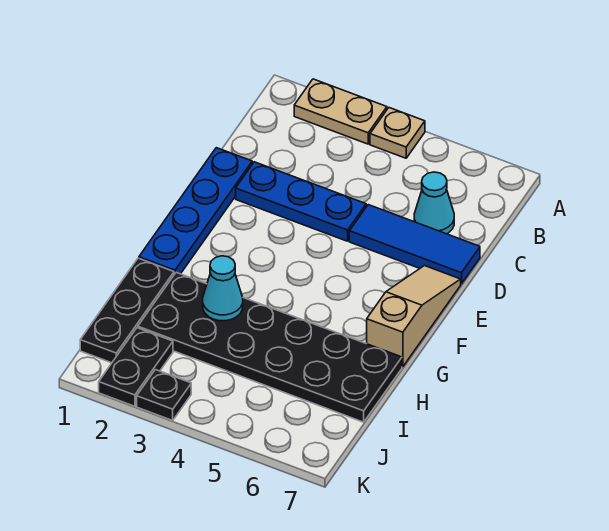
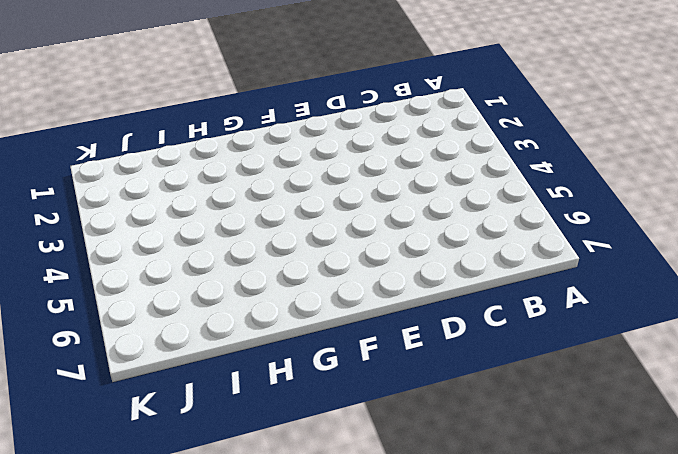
none -> tan 1x2 plate [294,79,387,144]
none -> tan 1x1 plate [370,108,425,158]
none -> cyan 1x1 cone [414,172,454,234]

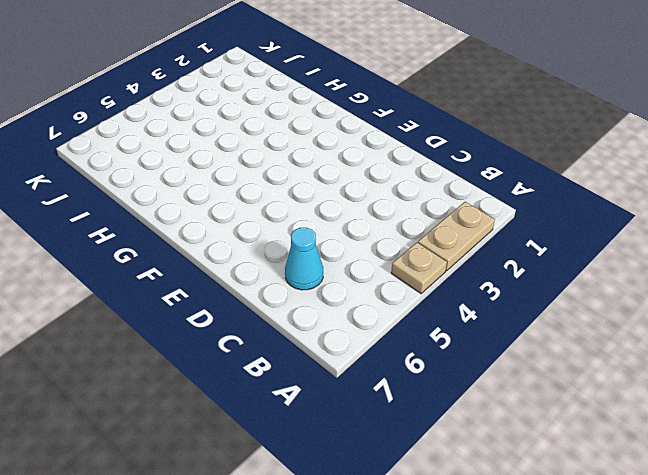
none -> blue 1x4 plate [139,148,252,274]
none -> blue 1x3 plate [236,162,366,241]
none -> blue 1x3 tile [349,205,480,284]

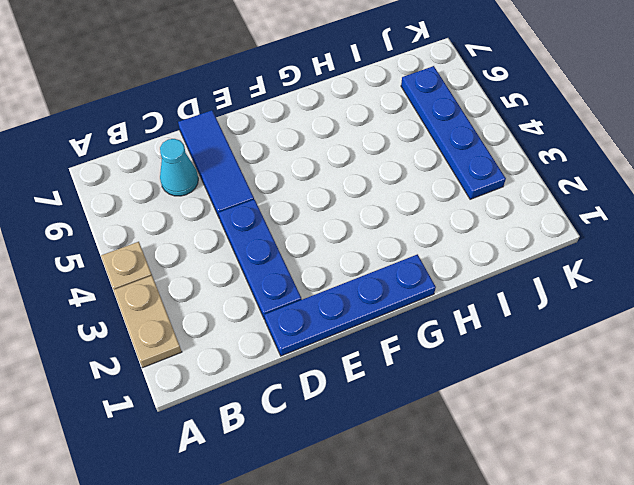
blue 1x4 plate [401,66,506,199] -> none
none -> tan 1x3 slope [367,266,461,367]
none -> black 1x3 plate [80,258,174,363]
none -> black 2x6 plate [138,273,402,422]

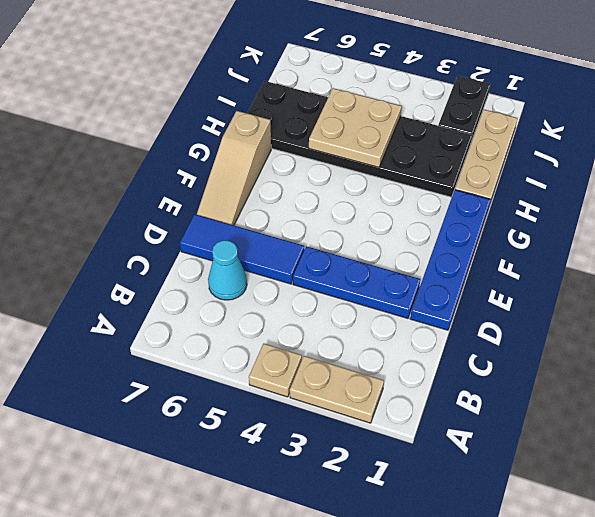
tan 1x3 plate [455,109,517,203] -> black 1x3 plate [80,258,174,363]
tan 2x2 plate [309,88,402,167] -> none
none -> black 1x1 plate [137,370,191,420]
none -> cyan 1x1 cone [203,256,243,321]

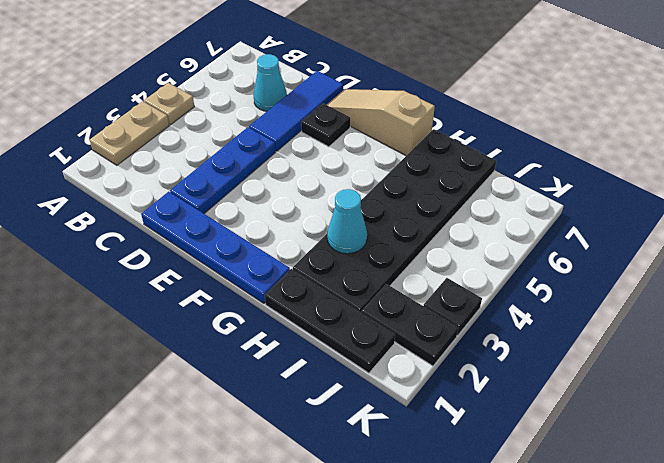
black 1x1 plate [301,103,350,147] -> none

